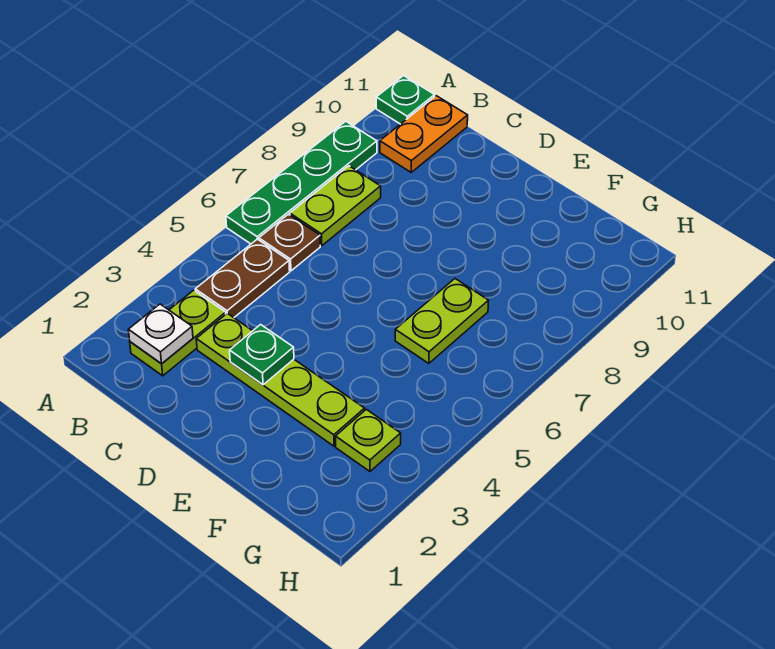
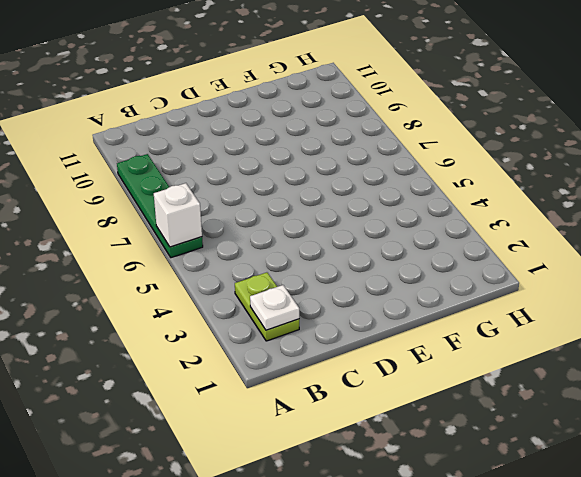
white 1x1 brick [154,183,202,247] -> none
none -> green 1x1 plate [376,76,435,124]
none -> brown 1x2 plate [195,239,290,318]
none -> brown 1x1 plate [259,214,320,271]

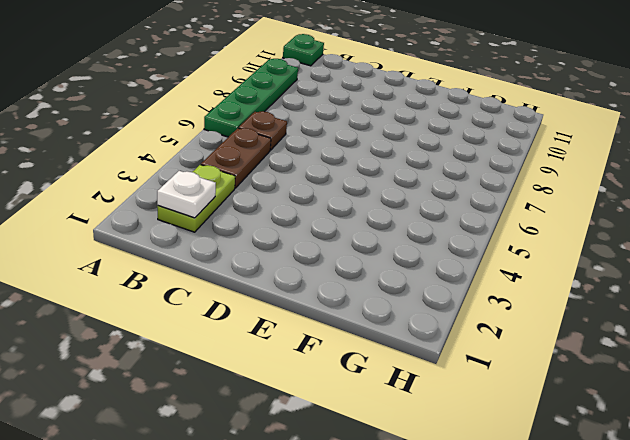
none -> lime 1x2 plate [290,166,381,246]
none -> orange 1x2 plate [380,96,468,172]
none -> lime 1x4 plate [196,313,365,446]

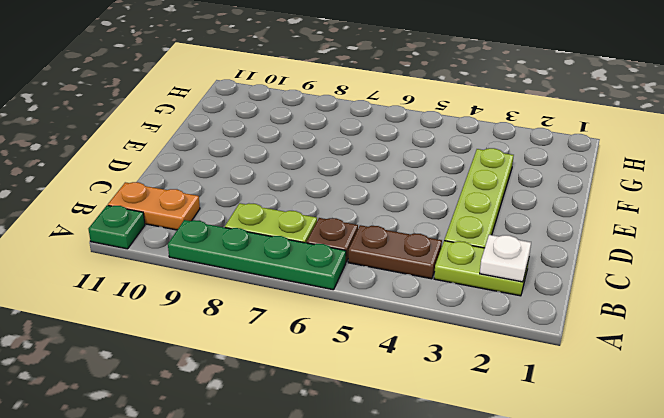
none -> lime 1x2 plate [395,279,489,363]
none -> lime 1x1 plate [336,409,401,471]
none -> green 1x1 plate [230,325,294,385]

